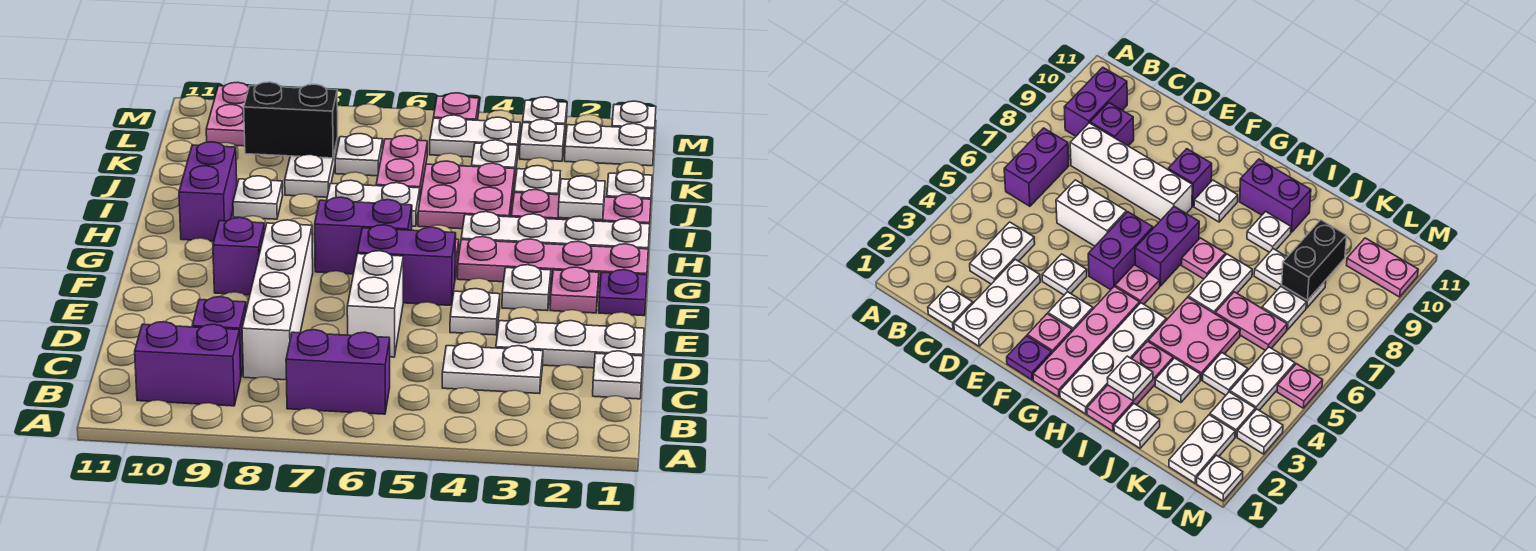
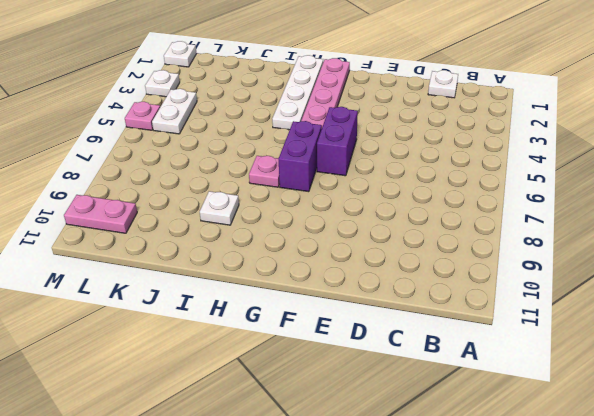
none -> purple 1x2 brick [286,330,390,414]
none -> purple 1x2 brick [135,322,241,406]
none -> white 1x2 plate [442,343,543,394]
none -> white 1x4 brick [242,220,313,380]

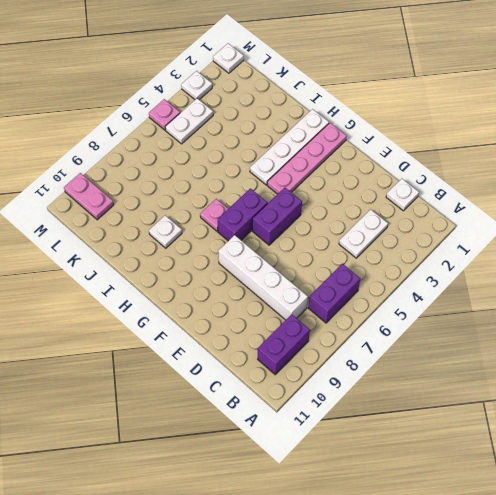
none -> purple 1x1 brick [192,297,246,376]
none -> white 1x3 plate [496,318,644,368]
none -> white 1x2 brick [347,251,403,357]
none -> white 1x1 plate [450,289,500,335]

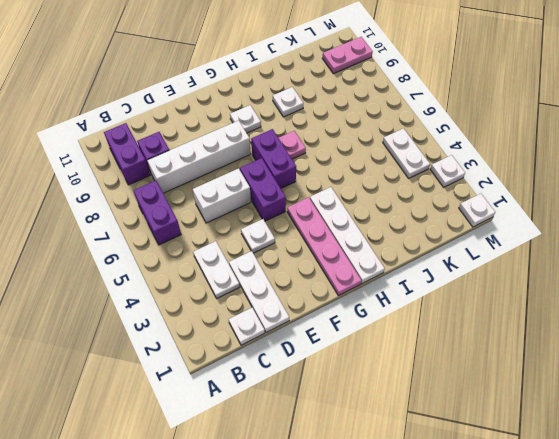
none -> purple 1x1 plate [599,270,647,316]
none -> pink 1x1 plate [550,267,599,313]
none -> white 1x1 plate [502,265,551,311]
none -> purple 1x1 brick [213,218,265,295]

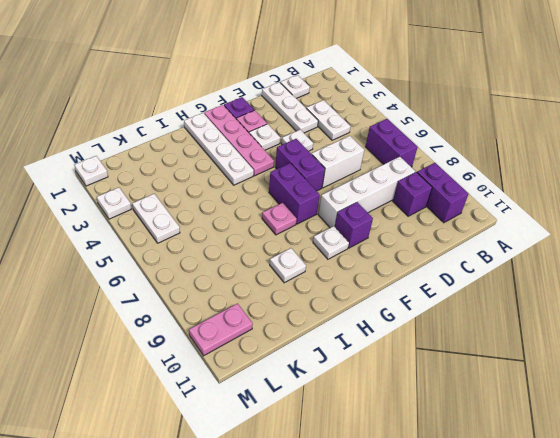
none -> pink 1x1 plate [1115,265,1160,304]
none -> purple 1x2 brick [179,142,237,241]
none -> pink 1x3 plate [511,190,651,224]
none -> pink 2x2 plate [418,161,515,229]

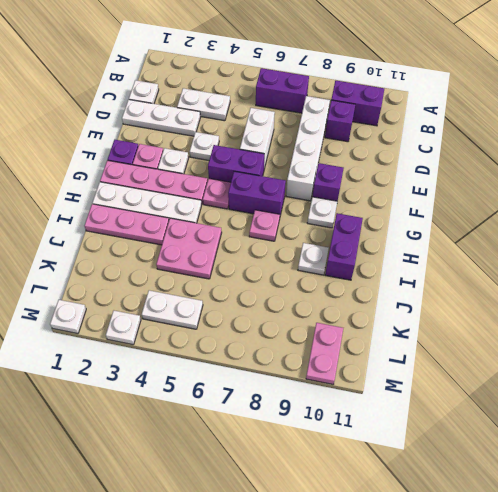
none -> white 1x2 plate [327,180,420,226]
none -> white 1x1 plate [607,170,652,199]
none -> white 1x1 plate [514,166,560,195]
none -> pink 1x2 plate [376,136,427,197]

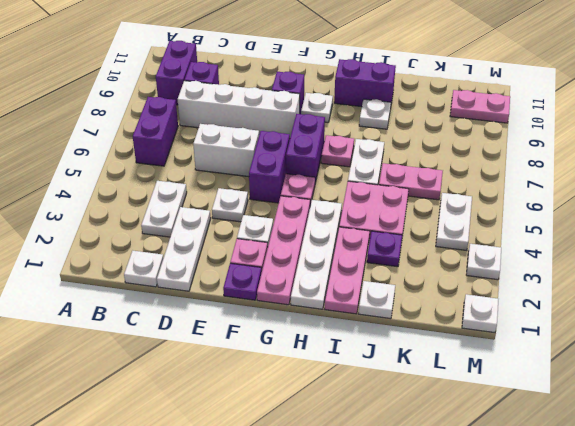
purple 1x1 plate [367,231,402,267] -> white 1x1 plate [514,166,560,195]
none -> white 1x2 plate [285,138,338,197]
none -> white 1x1 plate [472,140,518,182]
none -> white 1x1 plate [335,134,383,176]
none -> white 1x2 plate [565,122,655,166]

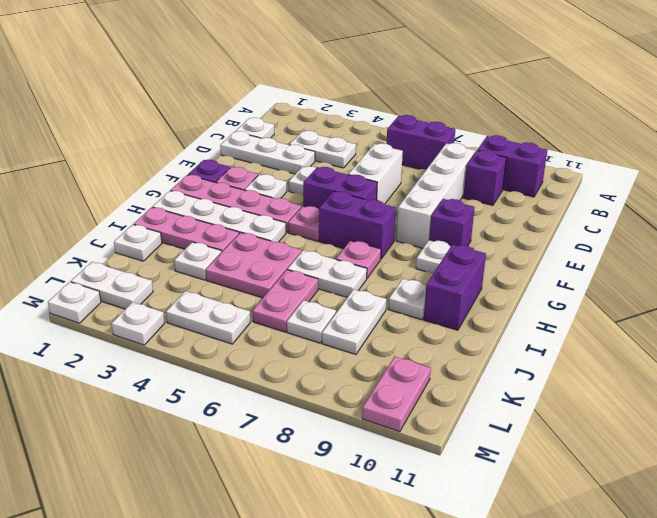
none -> white 1x1 plate [472,140,518,182]
none -> white 1x1 plate [520,119,565,161]
none -> pink 1x1 plate [433,93,479,120]
none -> white 1x1 plate [558,176,605,220]

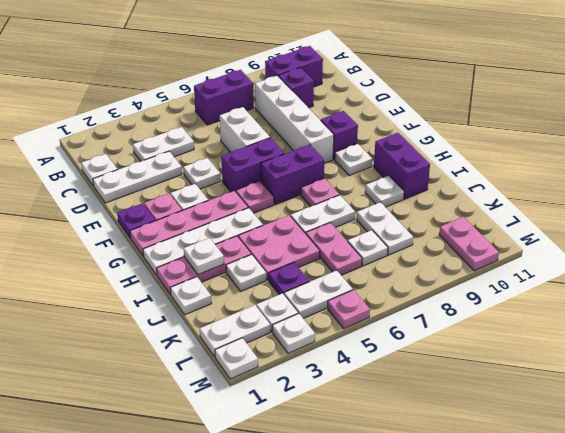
purple 1x1 plate [268,262,309,294] -> white 1x1 plate [472,140,518,182]
none -> black 1x2 brick [244,82,338,158]

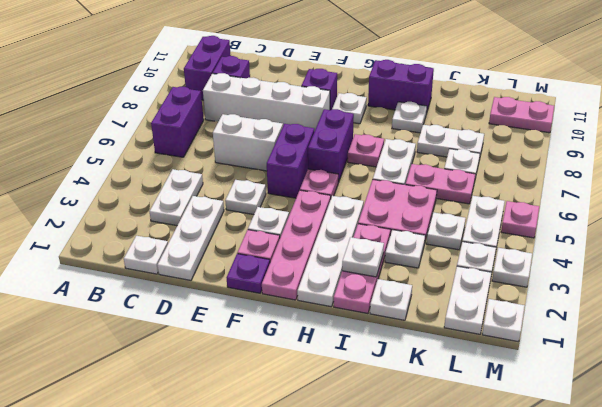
none -> black 1x2 brick [244,82,338,158]

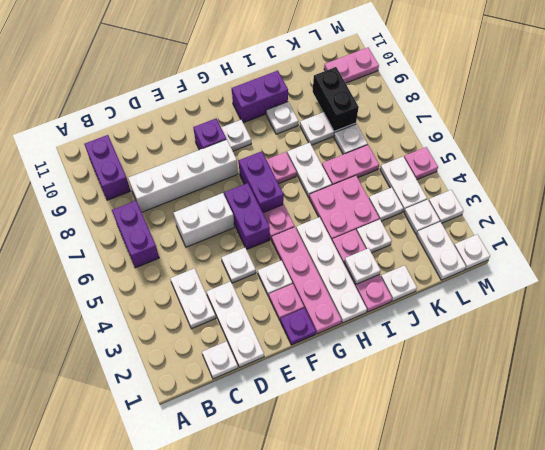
none -> purple 1x1 brick [192,297,246,376]

